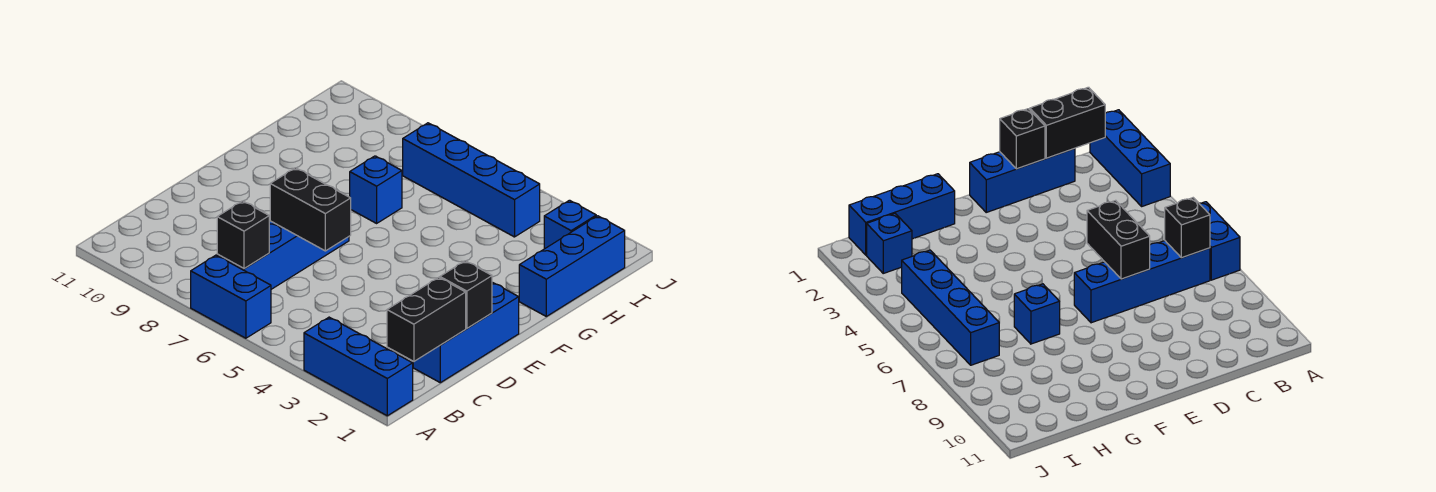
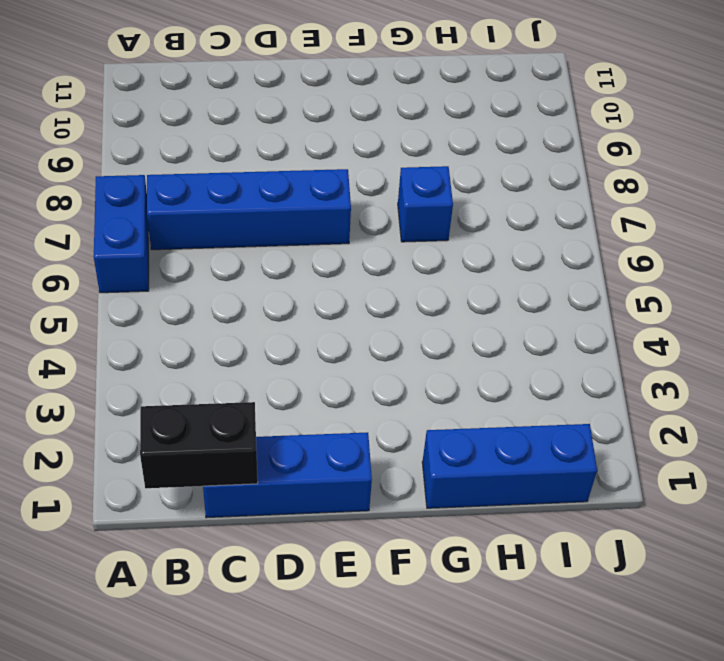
none -> blue 1x3 brick [304,317,413,416]
none -> blue 1x1 brick [544,200,596,249]
none -> blue 1x4 brick [403,123,540,237]

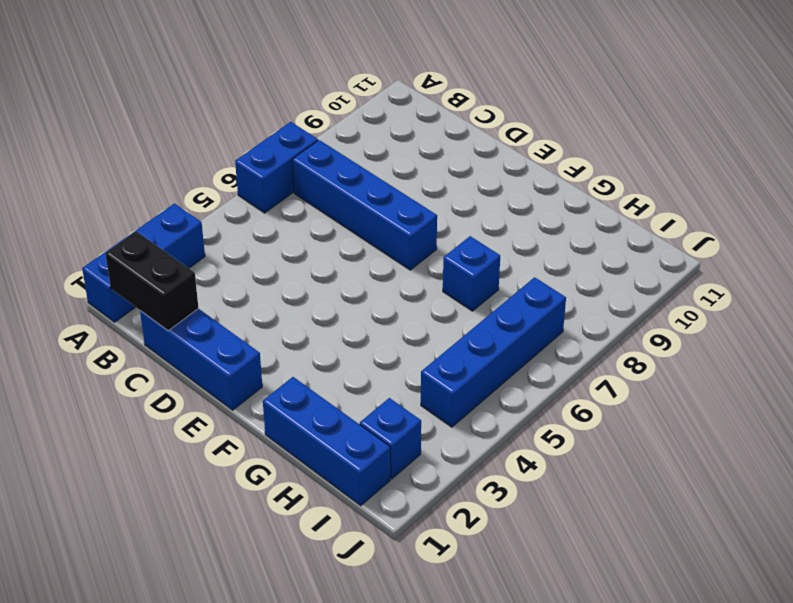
none -> black 1x1 brick [217,201,269,268]
none -> black 1x1 brick [440,261,492,328]
none -> black 1x2 brick [270,168,351,251]

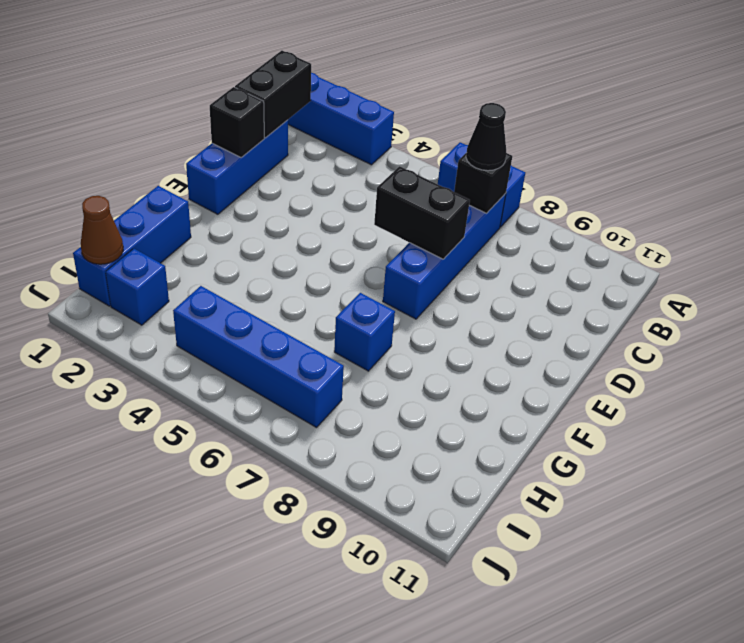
black 1x1 cone [466,103,506,171] -> none
brown 1x1 cone [81,196,123,264] -> none

